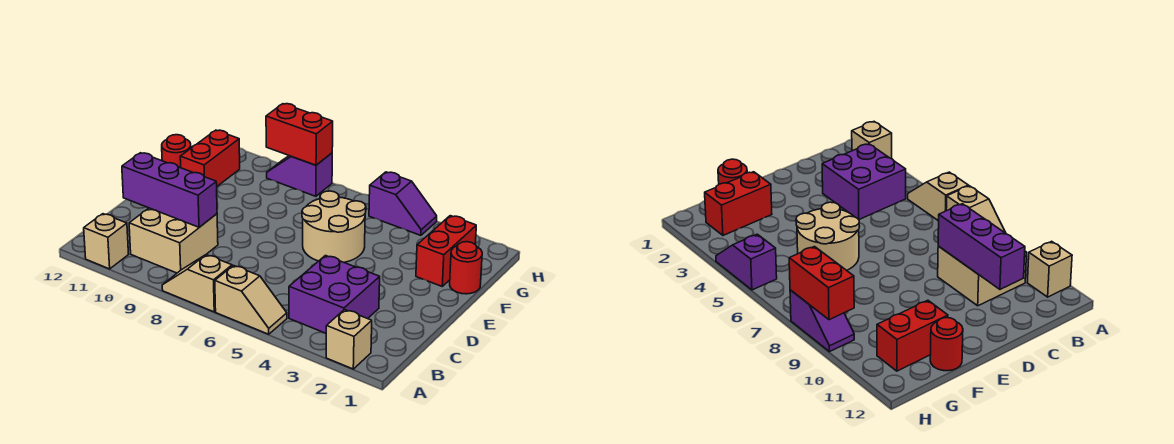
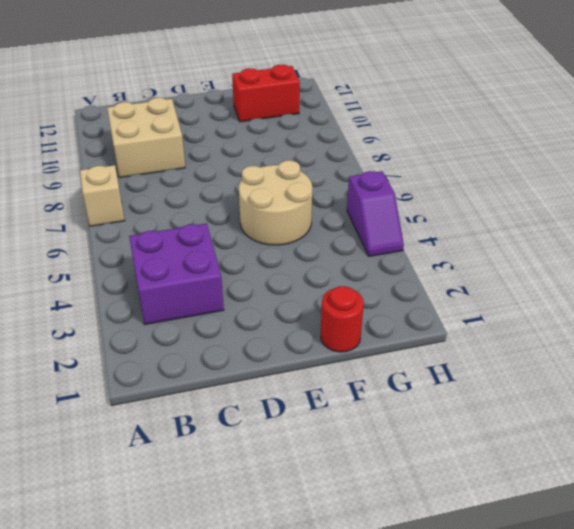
none -> tan 1x1 brick [326,310,372,369]
none -> tan 1x2 slope [215,266,287,334]
none -> tan 1x1 brick [84,214,129,269]

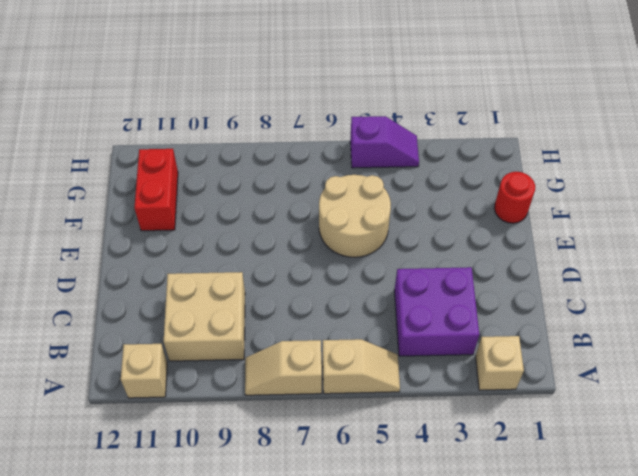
none -> red 1x2 brick [416,216,476,286]
none -> red 1x1 round brick [162,135,191,168]
none -> purple 1x2 slope [267,153,332,196]

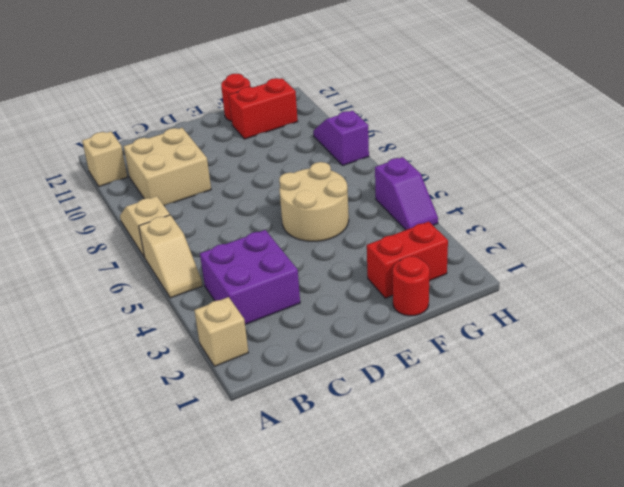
none -> purple 1x3 brick [122,153,217,227]
none -> red 1x2 brick [266,104,333,165]

